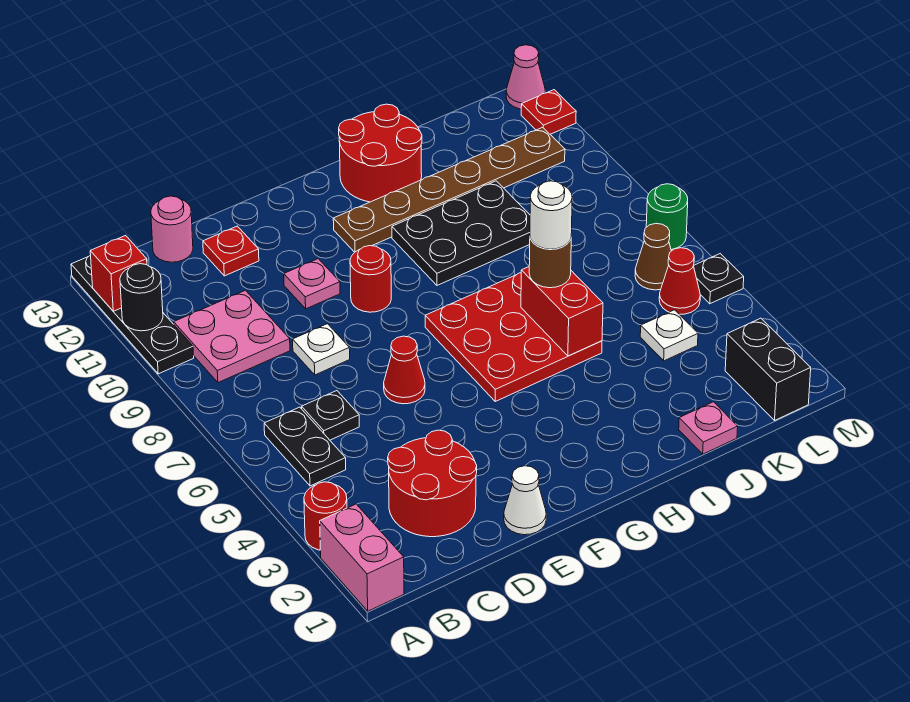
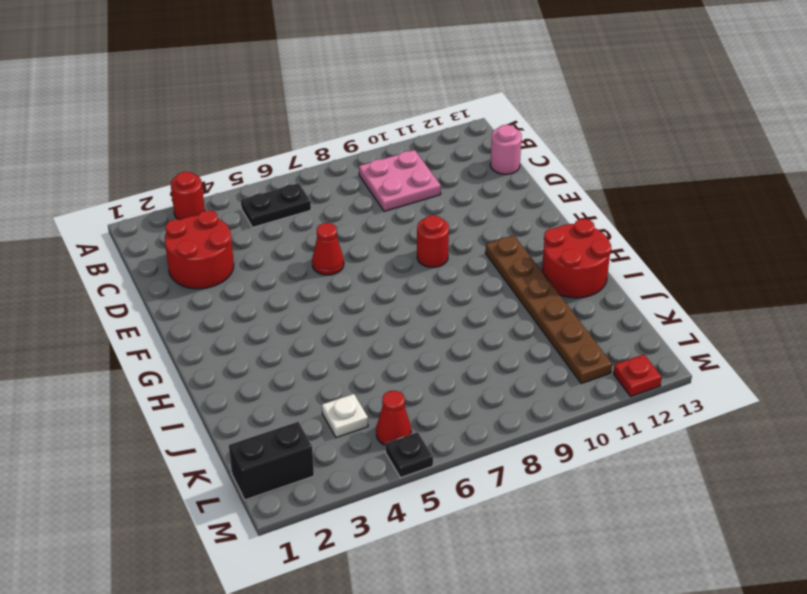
none -> pink 1x2 brick [320,504,404,611]
none -> black 1x4 plate [71,255,194,374]
none -> black 1x1 plate [302,391,359,440]
none -> white 1x1 plate [293,324,350,375]

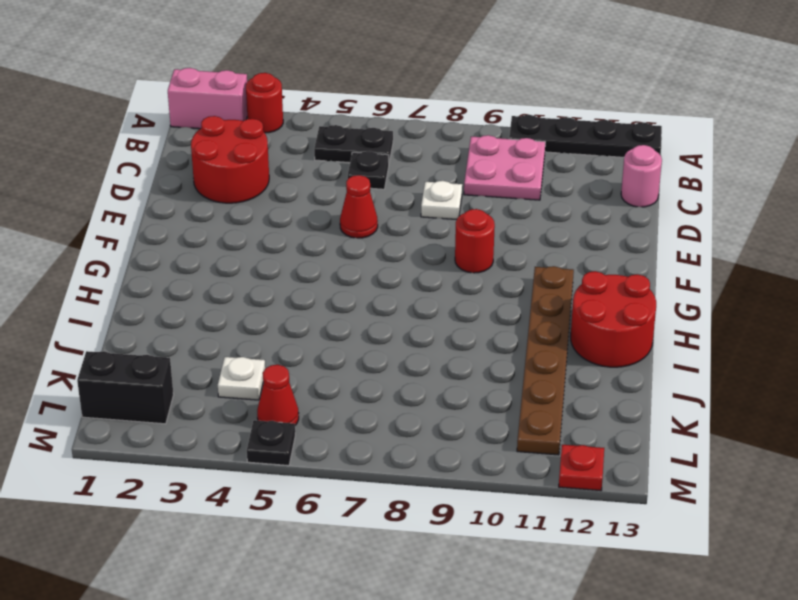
none -> red 1x1 plate [203,226,259,276]
none -> white 1x1 cone [504,466,546,535]
none -> pink 1x1 plate [284,259,340,309]
none -> red 3x3 plate [425,273,602,401]

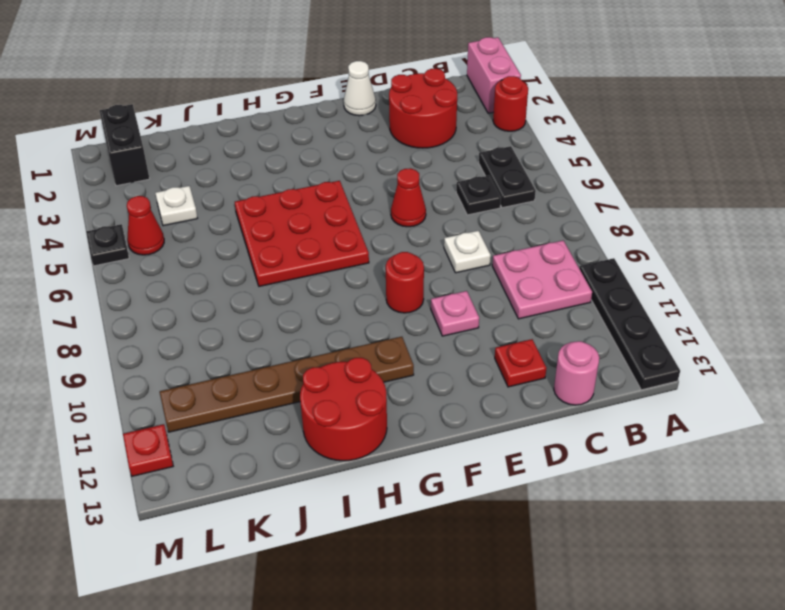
none -> black 2x3 plate [392,181,530,285]
none -> pink 1x1 plate [679,402,738,454]
none -> brown 1x1 cone [635,224,671,290]
none -> green 1x1 round brick [646,184,688,250]

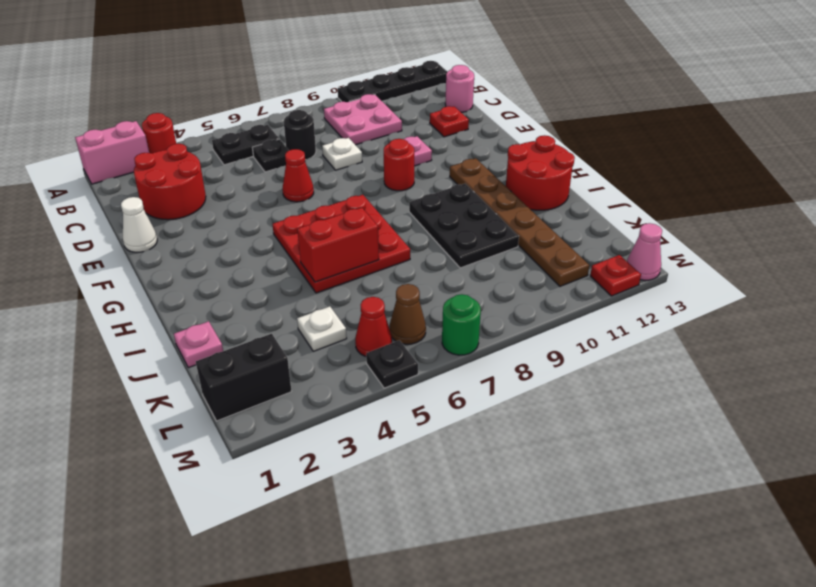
black 1x1 round brick [284,110,316,160] -> black 1x1 round brick moved to [120,264,163,331]
none -> red 1x1 brick [90,236,147,311]
none -> brown 1x1 round brick [529,238,571,288]
none -> white 1x1 round brick [530,181,572,249]

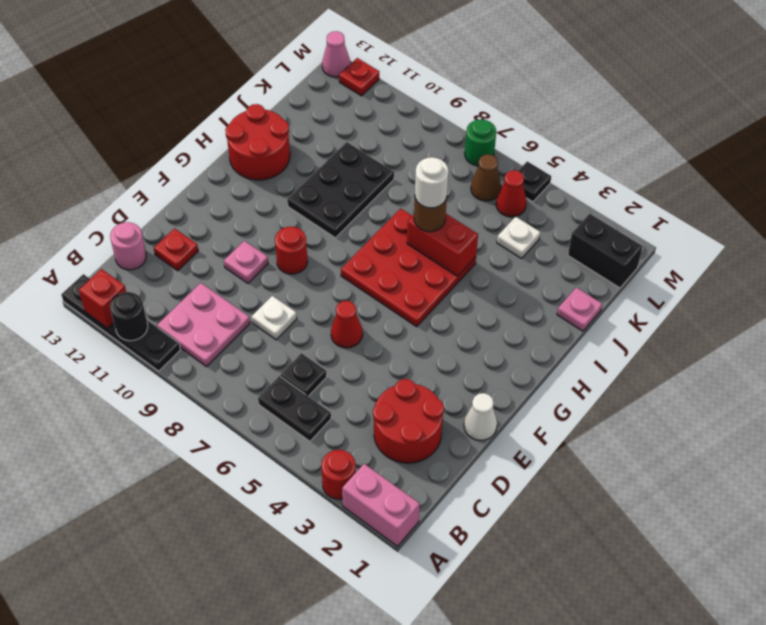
none -> brown 1x6 plate [333,127,565,252]

